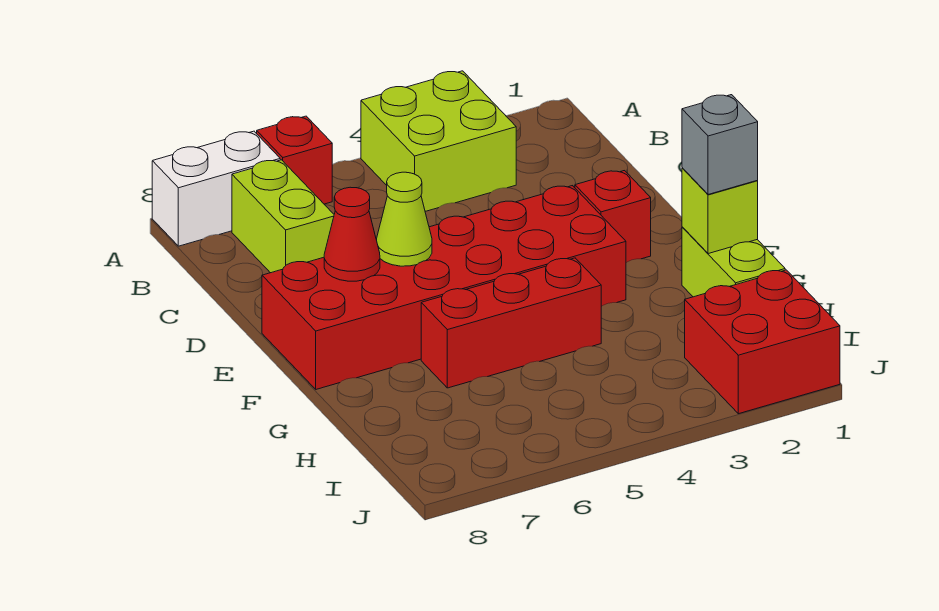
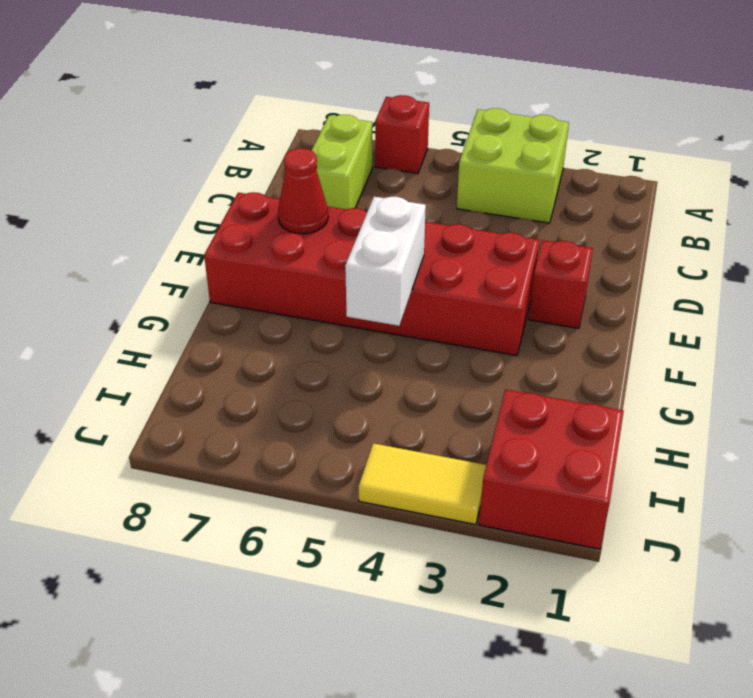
white 1x2 brick [345,197,426,326] -> white 1x2 brick turned to [152,131,280,246]
yellow 1x2 tile [359,443,486,525] -> none
none -> lime 1x2 brick [682,227,785,297]
none -> red 1x3 brick [421,258,601,388]
none -> lime 1x1 cone [377,172,432,266]

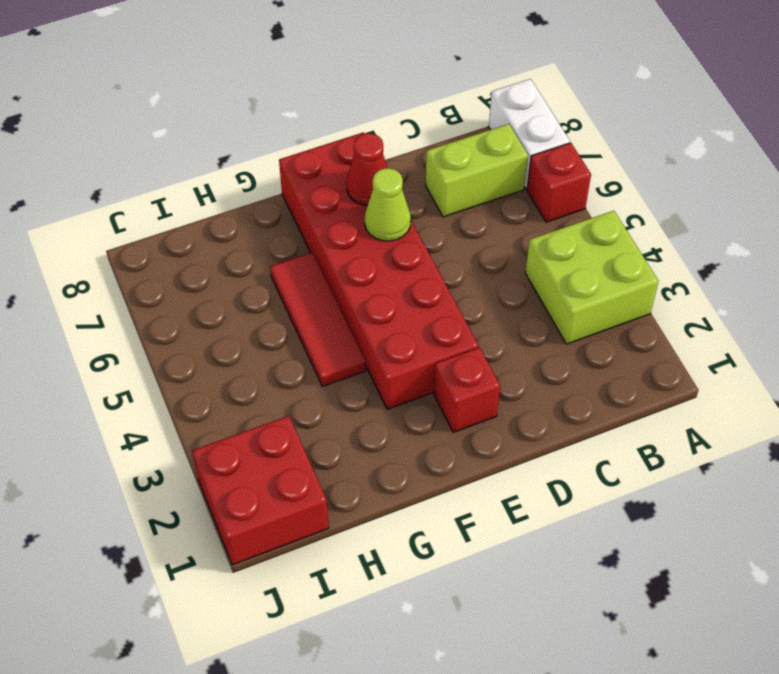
red 1x3 tile [270,252,366,387] -> red 1x3 brick [421,258,601,388]
none -> lime 1x2 brick [682,227,785,297]
none -> lime 1x1 brick [682,168,758,254]
none -> grey 1x1 brick [682,95,758,194]

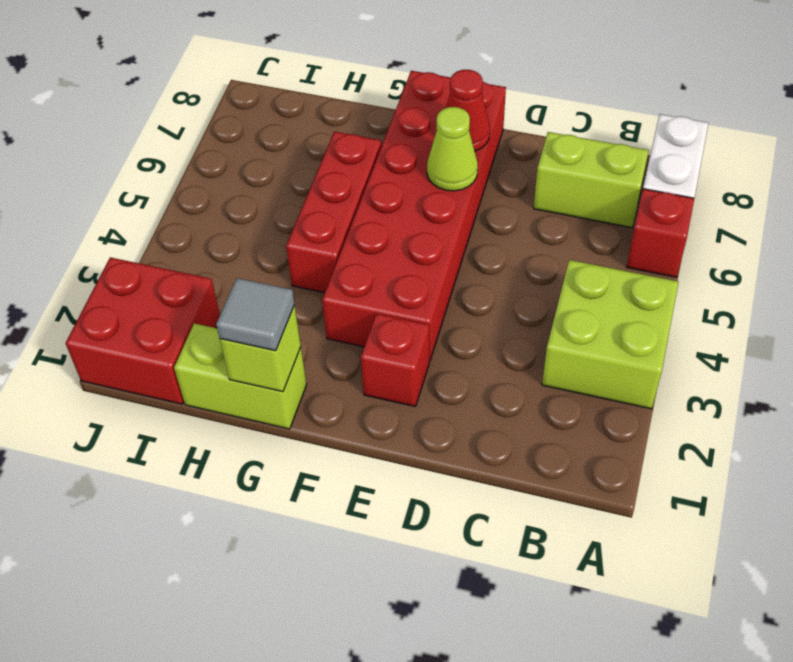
grey 1x1 tile [216,278,295,351] -> grey 1x1 brick [682,95,758,194]

